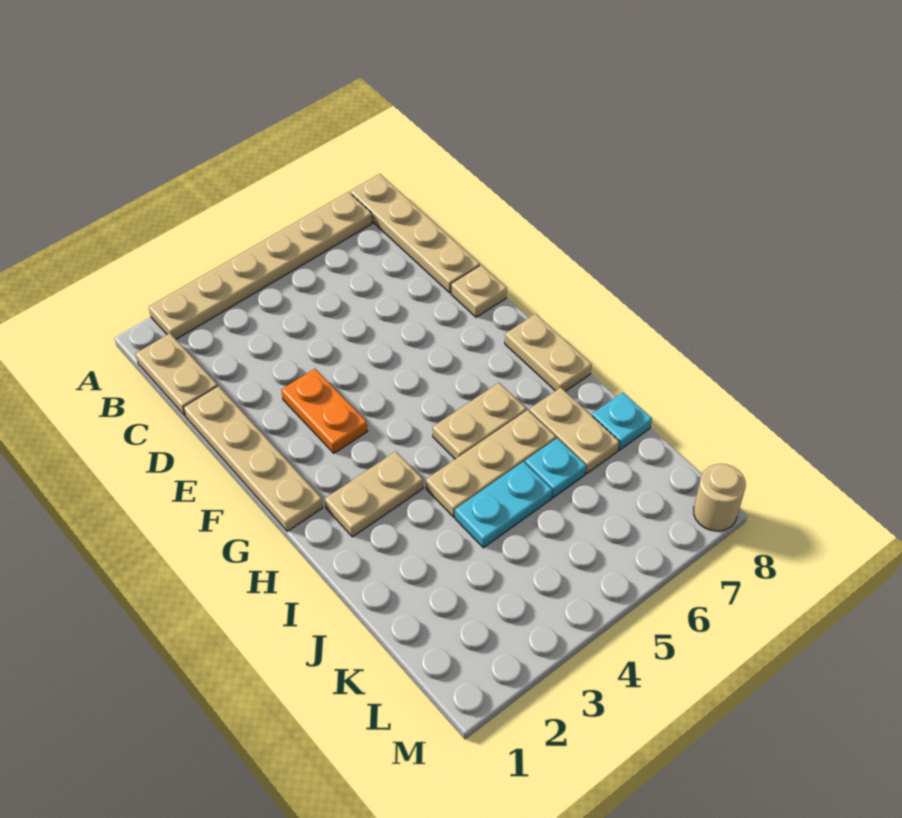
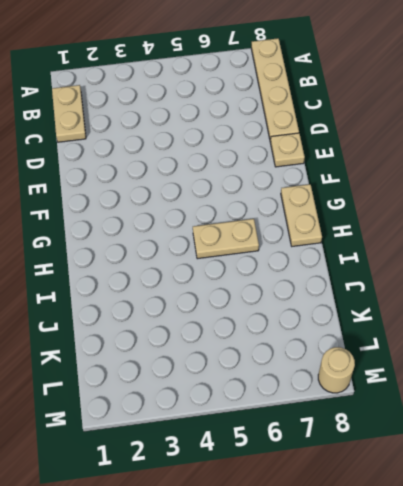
none -> tan 1x6 plate [149,192,372,339]
none -> tan 1x4 plate [183,386,323,531]
none -> orange 1x2 plate [281,369,367,453]

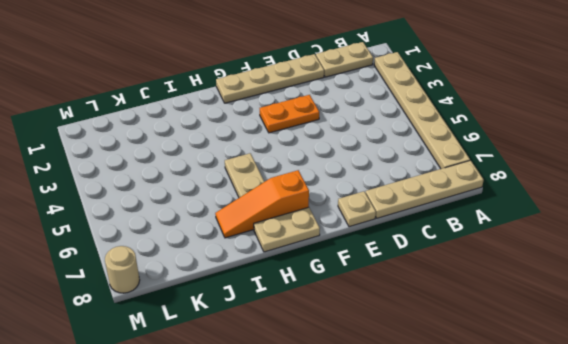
orange 1x3 slope [215,170,309,238] -> tan 1x2 plate [529,388,619,473]
none -> tan 1x2 plate [325,451,423,537]
none -> tan 1x3 plate [426,410,556,517]
none -> cyan 1x2 plate [455,462,552,548]

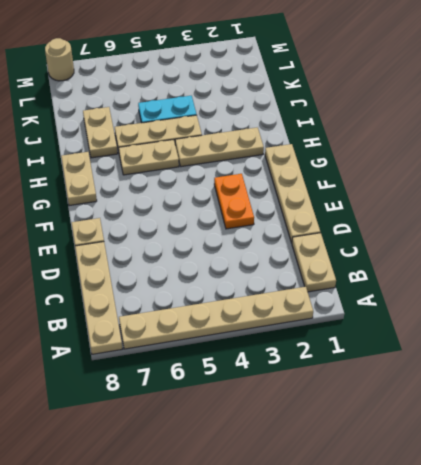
tan 1x3 plate [175,127,264,167] -> tan 1x2 plate [325,451,423,537]
none -> cyan 1x1 plate [525,438,586,498]
none -> cyan 1x1 plate [592,392,652,450]

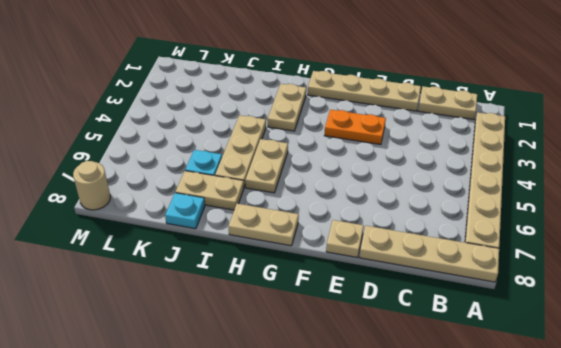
none -> cyan 1x2 plate [455,462,552,548]

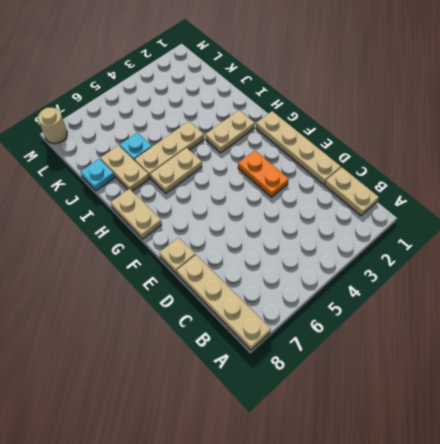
none -> tan 1x6 plate [149,192,372,339]
none -> cyan 1x2 plate [455,462,552,548]

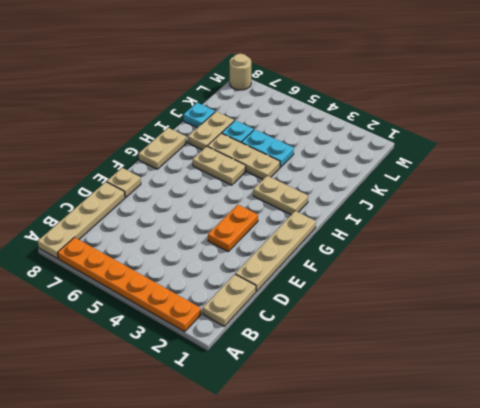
orange 1x6 plate [58,237,201,332] -> tan 1x6 plate [149,192,372,339]

